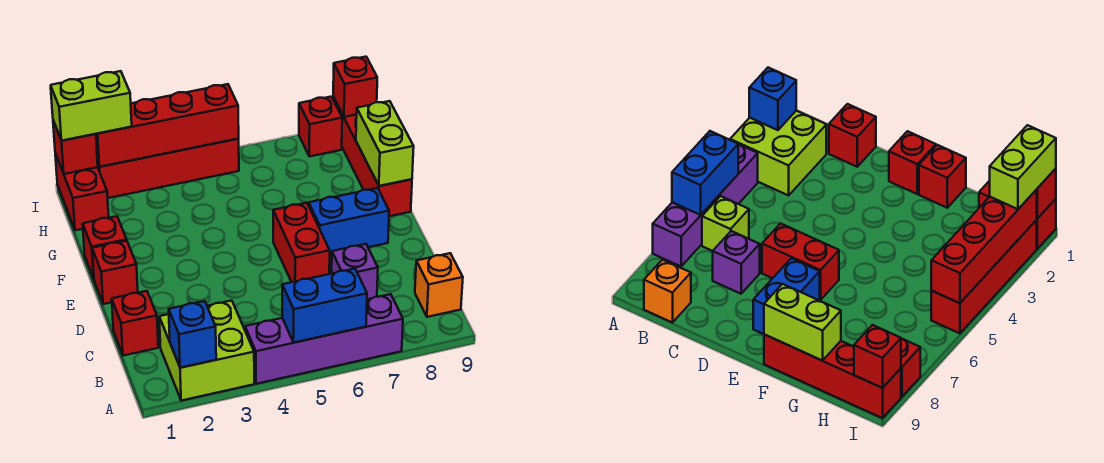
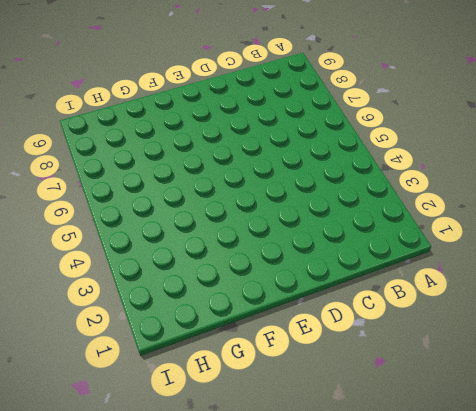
none -> lime 2x2 brick [159,301,254,401]
none -> purple 1x4 brick [245,294,403,384]
none -> lime 1x1 brick [702,196,749,251]

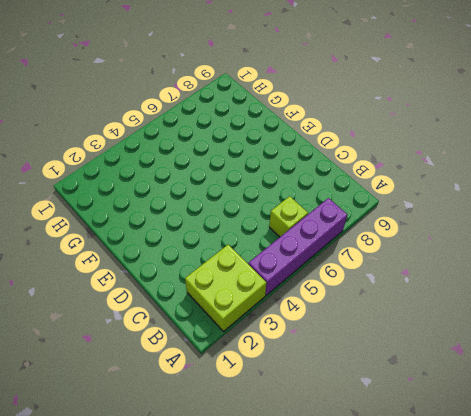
none -> orange 1x1 brick [415,253,463,317]
none -> red 1x1 brick [112,291,158,356]
none -> purple 1x1 brick [332,244,378,299]

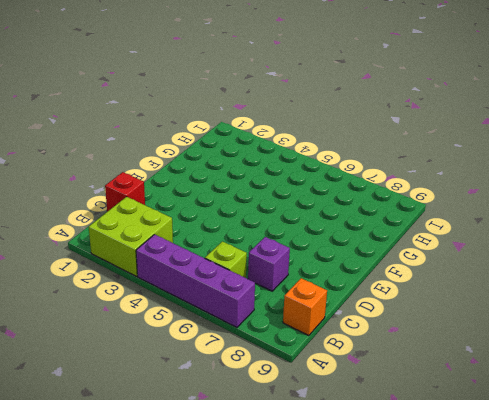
none -> red 1x2 brick [273,203,330,282]
none -> red 1x1 brick [92,241,138,304]
none -> blue 1x2 brick [309,188,389,255]

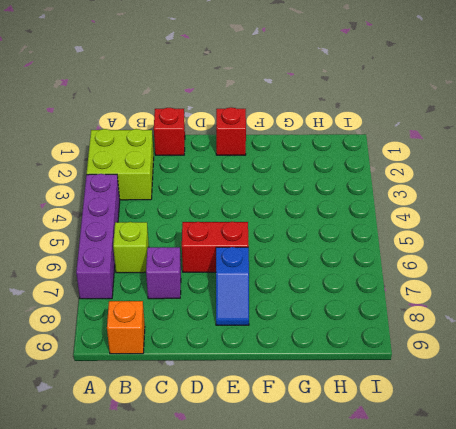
blue 1x2 slope [216,247,249,325] -> blue 1x2 brick [309,188,389,255]
none -> red 1x1 brick [83,216,127,279]
none -> red 1x4 brick [333,97,412,216]
none -> red 1x2 brick [55,153,109,230]

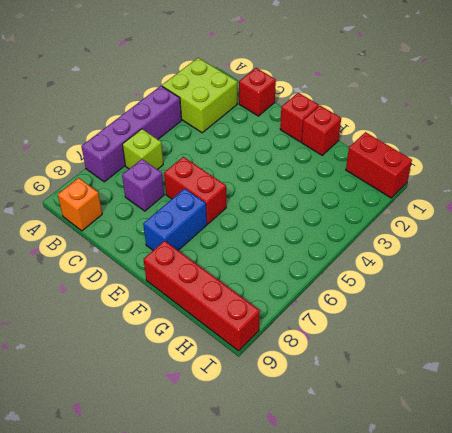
none -> red 1x4 brick [98,139,239,198]
none -> red 1x1 brick [299,97,342,156]
none -> blue 1x1 brick [169,301,216,368]

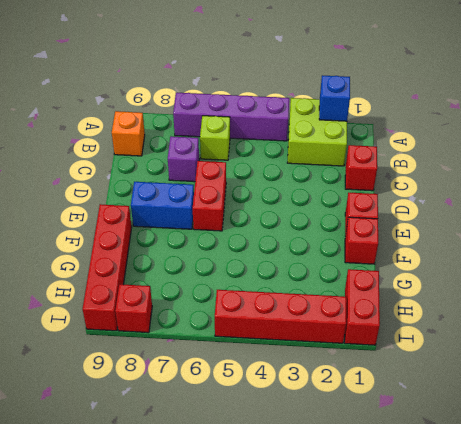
none -> blue 1x2 brick [282,269,367,343]
none -> lime 1x2 brick [356,101,414,186]
none -> red 1x1 brick [53,121,98,174]

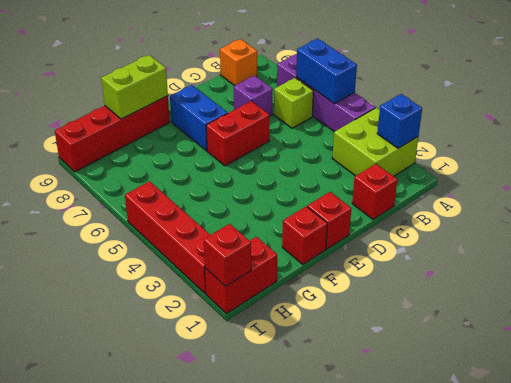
none -> red 1x1 brick [299,97,342,156]
none -> red 1x4 brick [96,84,239,167]
none -> red 1x1 brick [333,57,377,117]

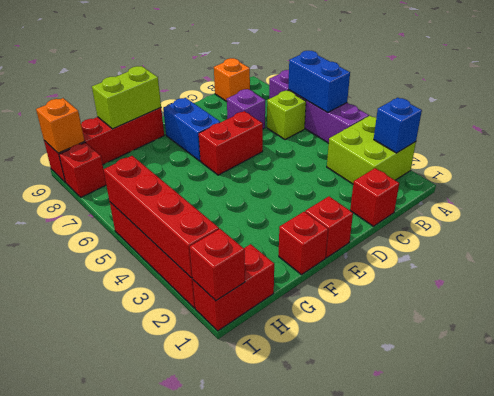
orange 1x1 brick [36,98,85,153] -> red 1x1 brick [333,57,377,117]
none -> lime 1x2 brick [51,71,132,141]

